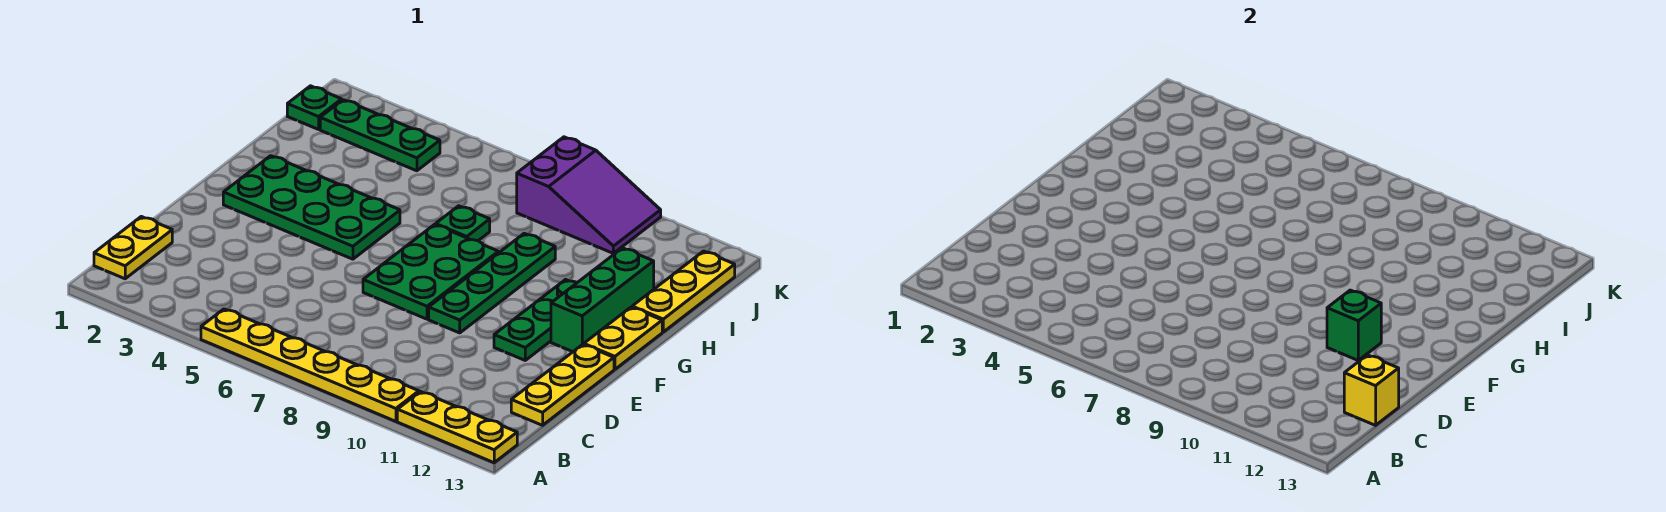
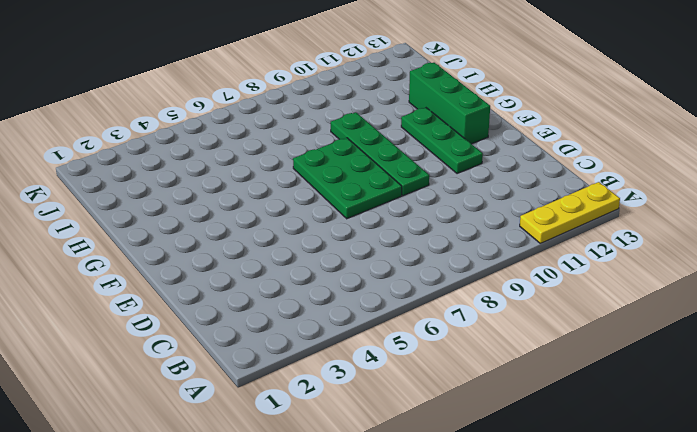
none -> yellow 1x6 plate [201,309,419,421]
none -> yellow 1x2 plate [94,217,172,279]
none -> yellow 1x3 plate [511,344,614,425]

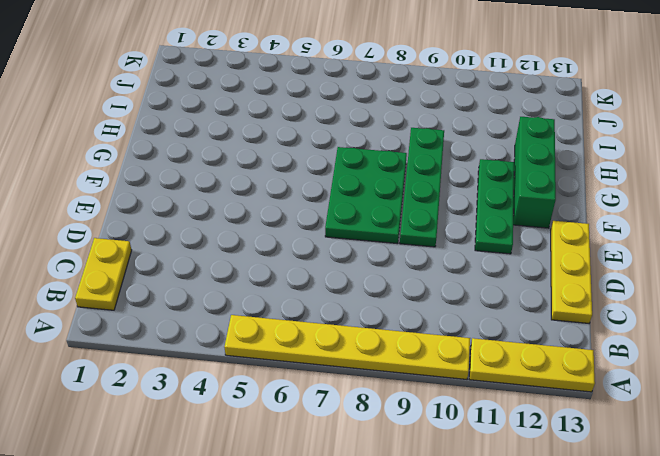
none -> green 2x4 plate [223,156,400,259]
none -> yellow 1x2 plate [584,307,662,369]
none -> green 1x1 plate [436,206,490,241]

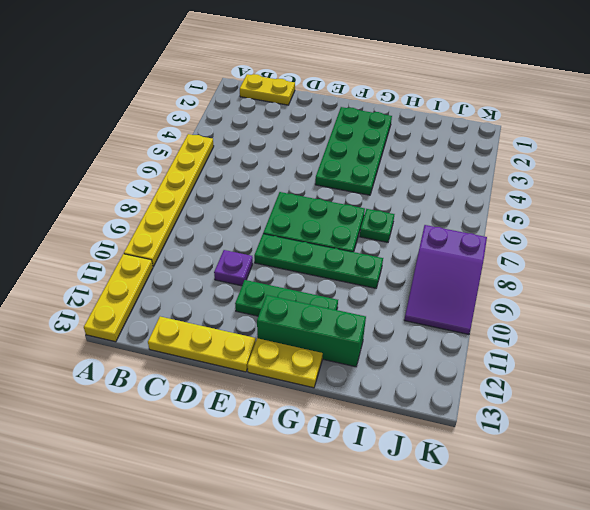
purple 1x1 plate [214,250,253,286] -> none
none -> yellow 1x3 plate [632,251,735,332]
none -> green 1x1 plate [287,86,342,129]
none -> green 1x3 plate [320,100,440,171]

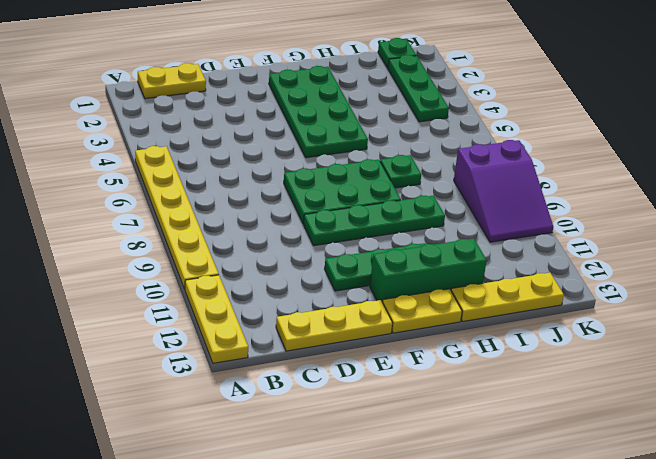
none -> yellow 1x1 brick [1344,355,1399,425]
none -> green 1x1 brick [1327,290,1381,360]

